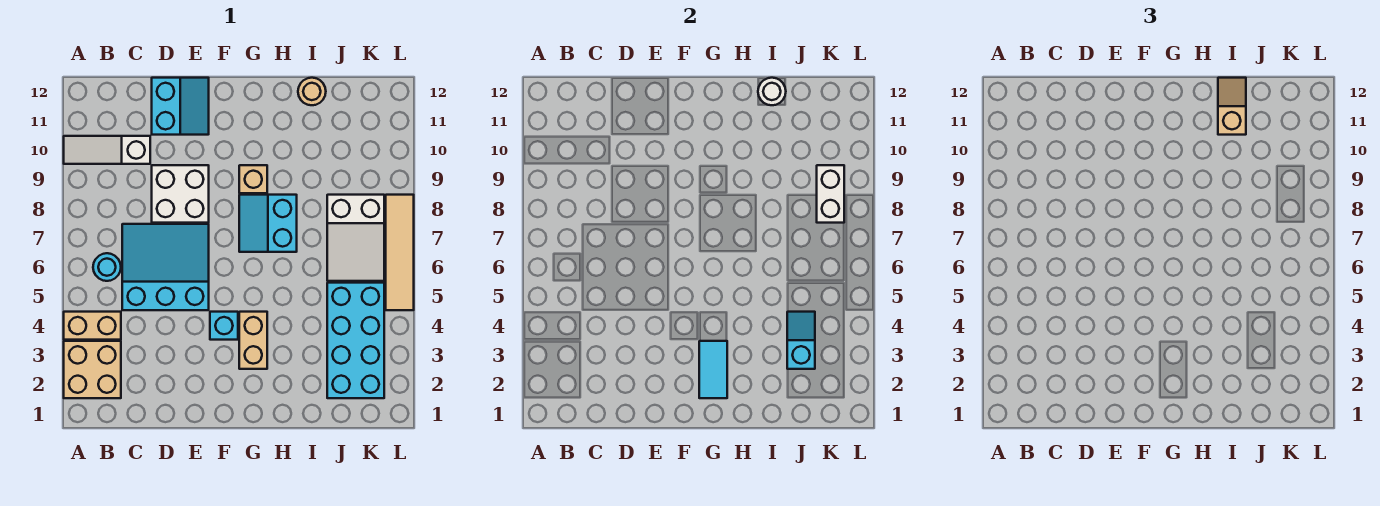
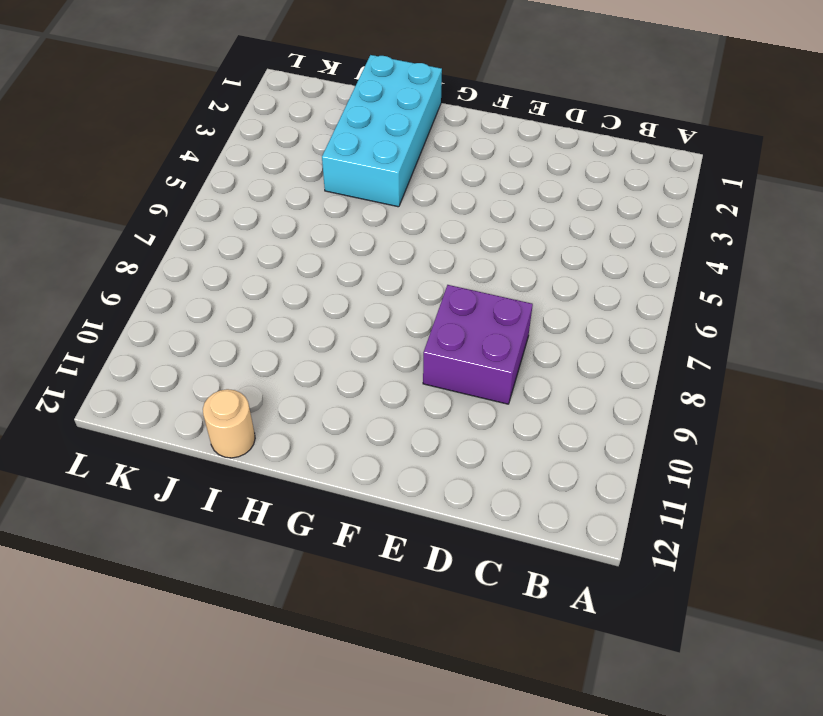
purple 2x2 brick [423,285,533,404] -> white 2x2 brick [152,165,209,223]
cyan 2x4 brick [322,55,442,207] -> cyan 2x4 brick moved to [327,283,384,398]
none -> tan 2x2 brick [64,341,121,398]
none -> tan 1x2 brick [64,312,121,340]
none -> white 1x3 slope [64,136,150,164]

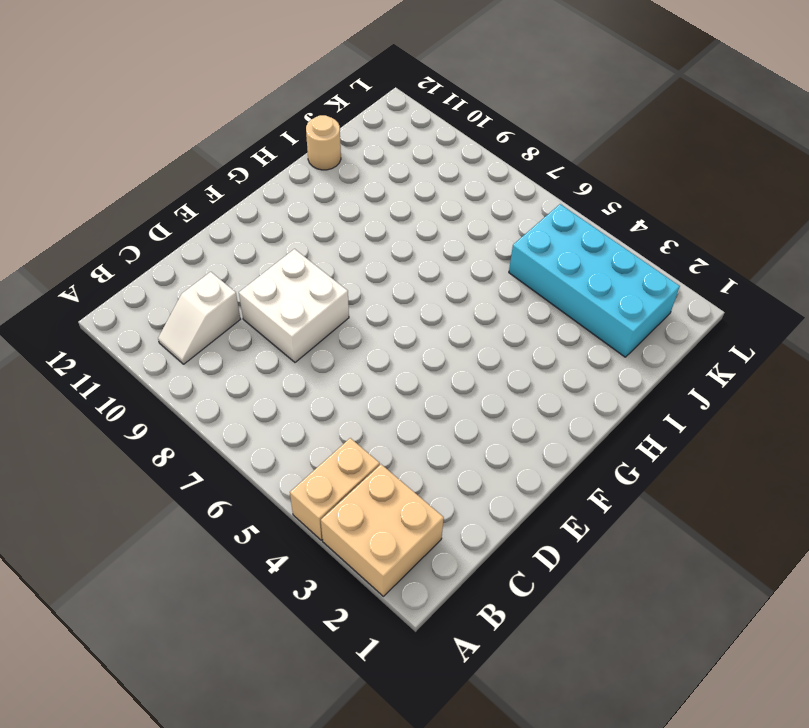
white 1x2 slope [158,272,240,364] -> white 1x3 slope [64,136,150,164]
none -> cyan 1x1 round brick [93,253,121,281]
none -> cyan 3x3 slope [122,224,209,310]
none -> cyan 2x2 slope [152,78,209,135]

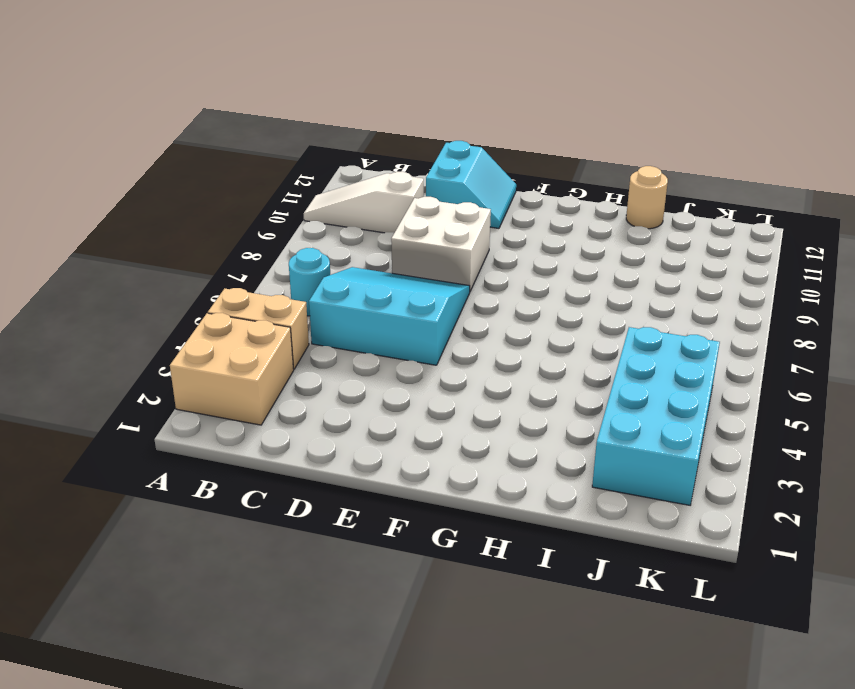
none -> cyan 1x1 brick [210,312,238,340]
none -> tan 1x2 brick [239,312,267,369]
none -> cyan 2x2 slope [239,195,297,252]

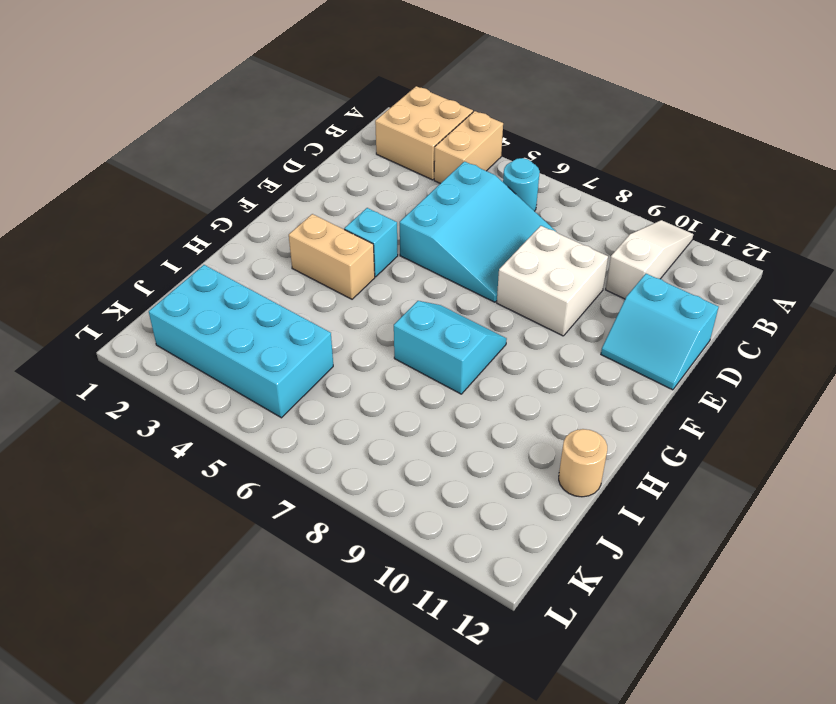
none -> tan 1x1 brick [239,165,267,193]
none -> white 2x3 slope [327,195,384,281]
none -> tan 1x4 tile [386,195,414,310]

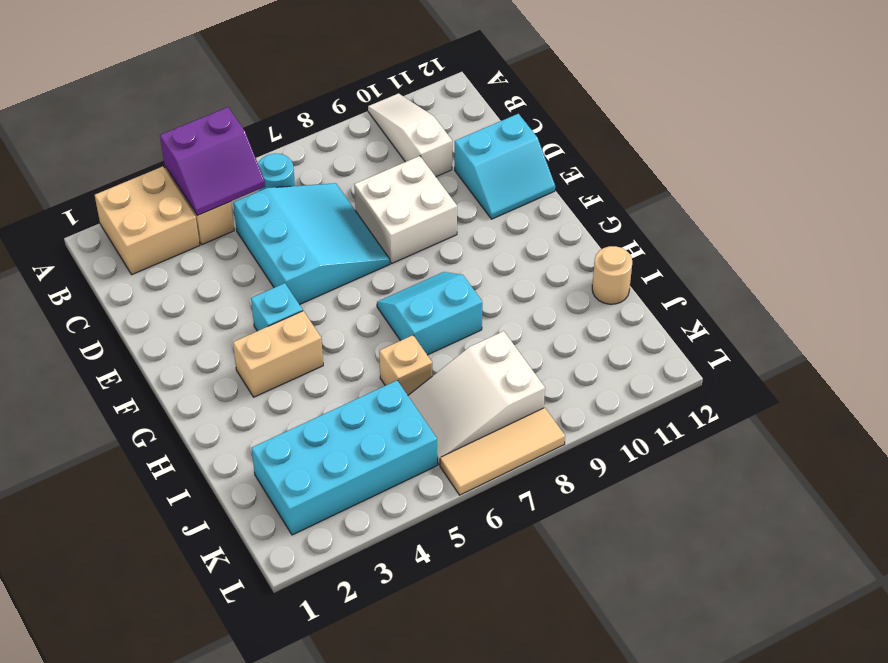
purple 2x2 slope [160,107,265,215] -> none
tan 1x1 brick [379,335,432,395] -> tan 1x1 brick moved to [239,165,267,193]
tan 1x3 tile [440,408,565,495] -> tan 1x4 tile [386,195,414,310]
none -> cyan 1x2 tile [699,341,727,398]
none -> white 1x1 round brick [758,78,786,105]
none -> cyan 1x2 slope [787,312,815,369]

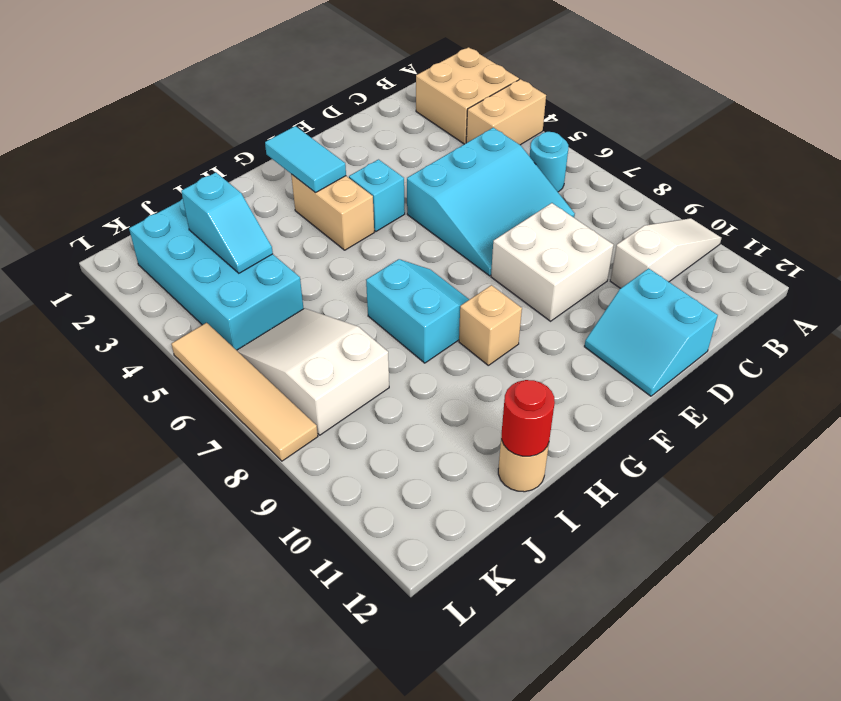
red 1x1 round brick [502,380,555,456] -> white 1x1 round brick [758,78,786,105]
none -> white 1x2 brick [817,165,844,223]
none -> tan 1x2 slope [1218,78,1246,135]

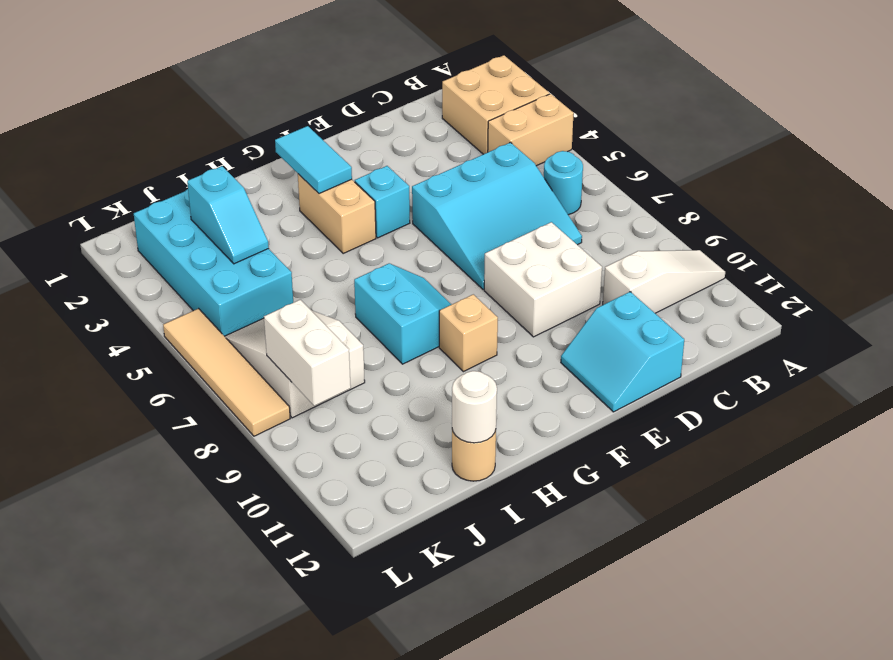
none -> tan 1x2 slope [1218,78,1246,135]

